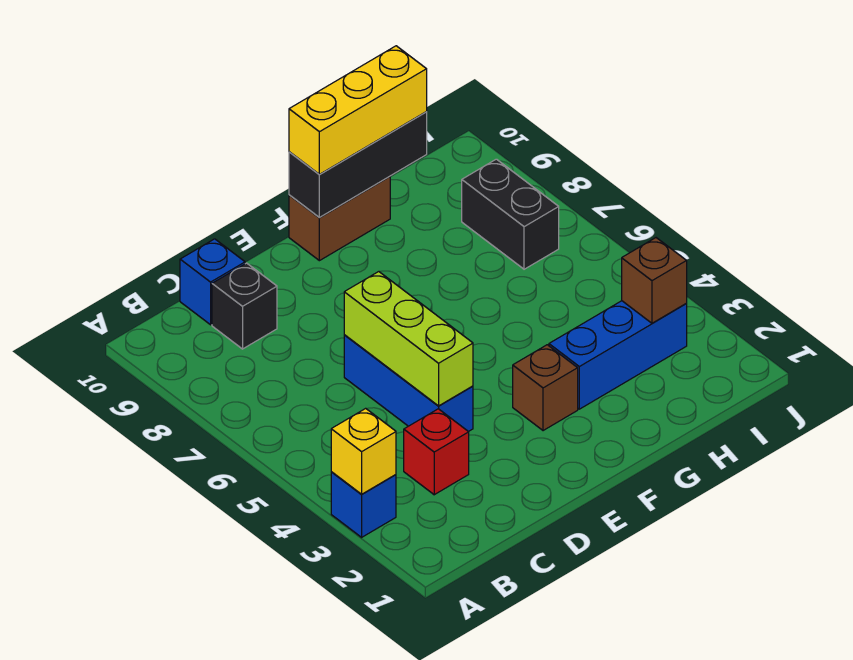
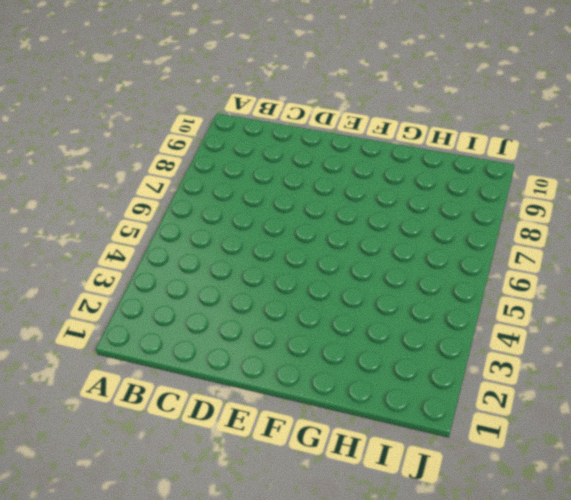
none -> blue 1x1 brick [331,472,396,537]
none -> red 1x1 brick [404,409,469,495]
none -> black 1x1 brick [212,263,277,349]

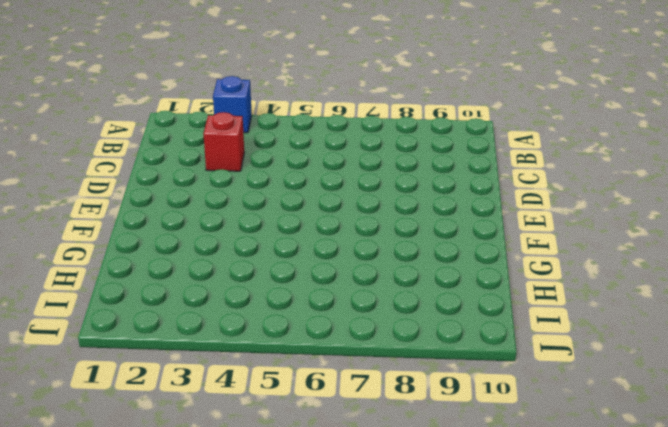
none -> black 1x1 brick [212,263,277,349]
none -> blue 1x1 brick [180,239,245,325]
none -> blue 1x3 brick [344,335,473,432]

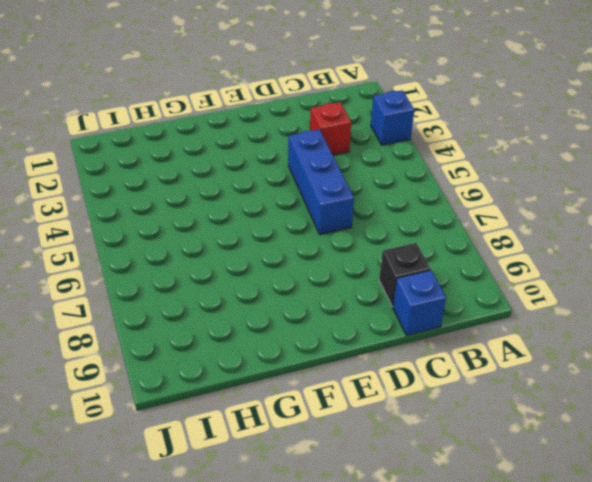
none -> brown 1x1 brick [513,345,578,431]
none -> brown 1x2 brick [289,176,390,261]
none -> blue 1x3 brick [549,301,687,409]

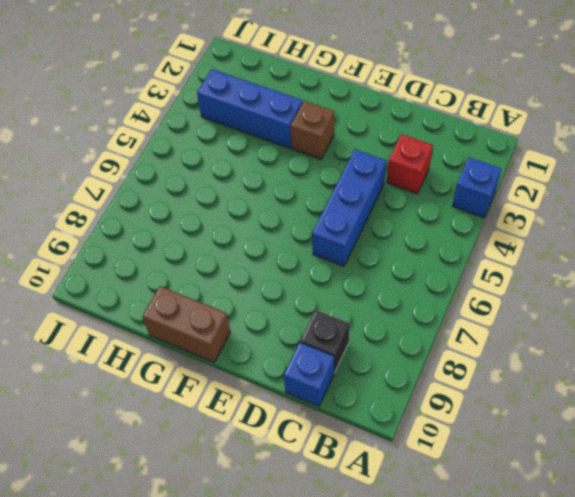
none -> black 1x2 brick [462,159,559,269]
none -> yellow 1x1 brick [331,408,396,494]
none -> lime 1x3 brick [344,272,473,406]

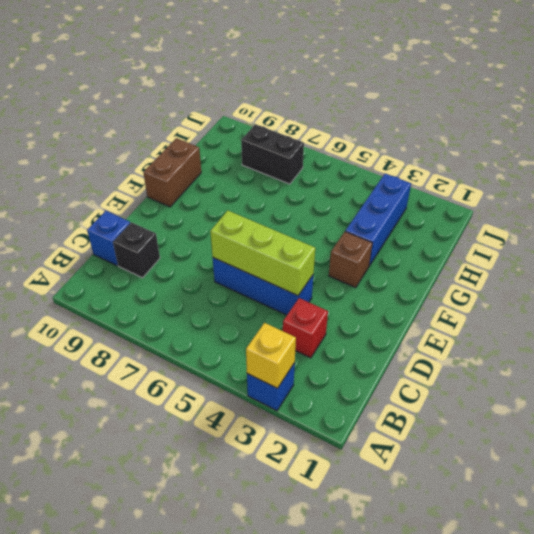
none -> black 1x3 brick [289,112,427,217]
none -> brown 1x1 brick [622,238,687,323]
none -> yellow 1x3 brick [289,46,427,175]

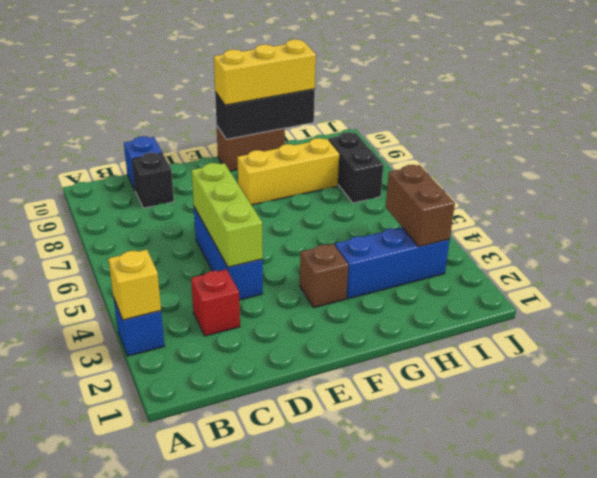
yellow 1x3 brick [237,138,339,205] -> none
brown 1x2 brick [386,165,455,247] -> brown 1x1 brick [622,238,687,323]

